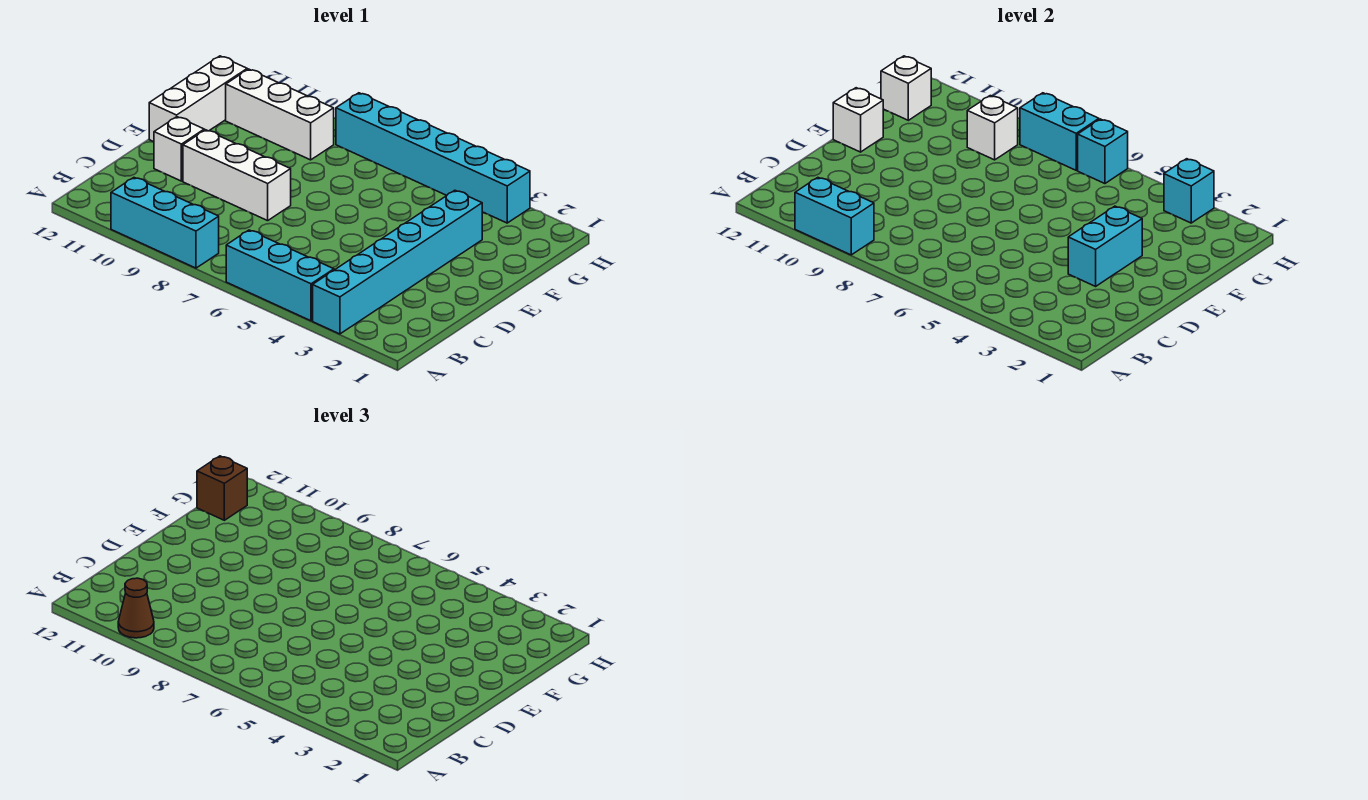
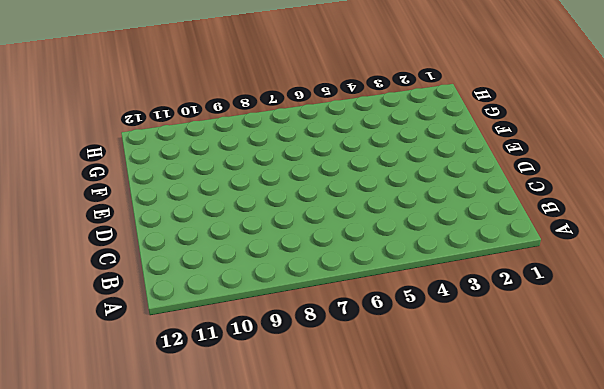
none -> cyan 1x6 brick [313,190,482,334]
none -> cyan 1x3 brick [226,230,334,321]
none -> cyan 1x3 brick [111,178,219,268]

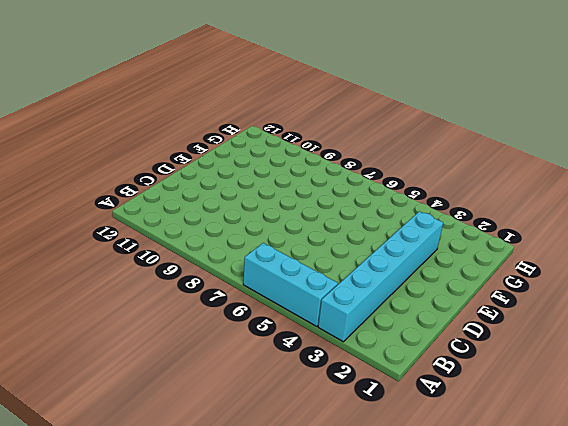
none -> cyan 1x3 brick [111,178,219,268]
none -> white 1x3 brick [183,130,291,221]
none -> white 1x1 brick [154,117,204,181]

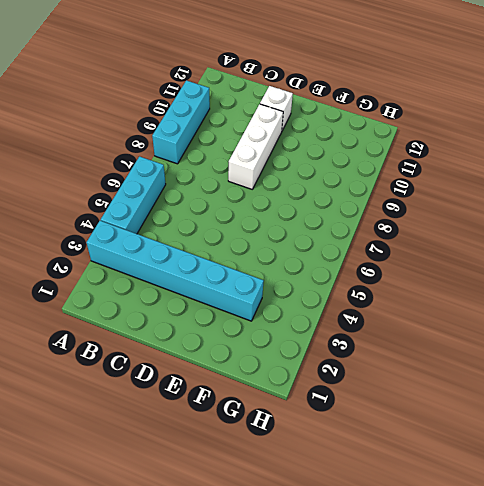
none -> white 1x3 brick [149,56,247,142]
none -> white 1x3 brick [226,69,334,160]
none -> cyan 1x6 brick [336,93,530,223]

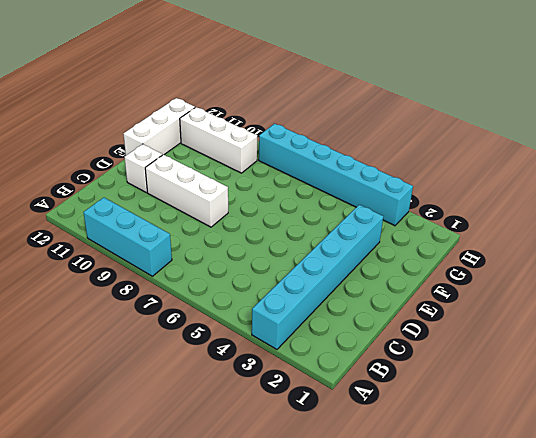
none -> cyan 1x3 brick [226,230,334,321]
none -> cyan 1x2 brick [795,178,874,255]
none -> cyan 1x2 brick [1068,206,1142,286]

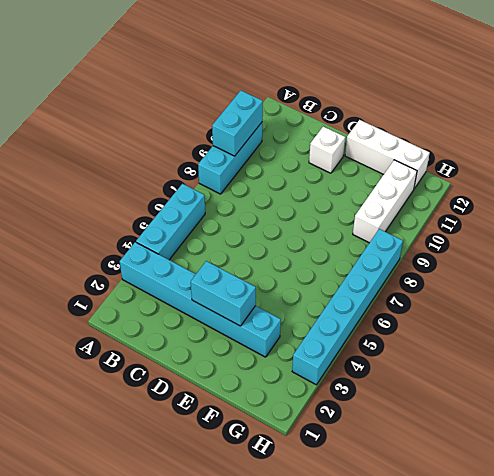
none -> white 1x3 brick [183,130,291,221]
none -> white 1x1 brick [833,88,883,152]
none -> white 1x1 brick [967,96,1018,160]

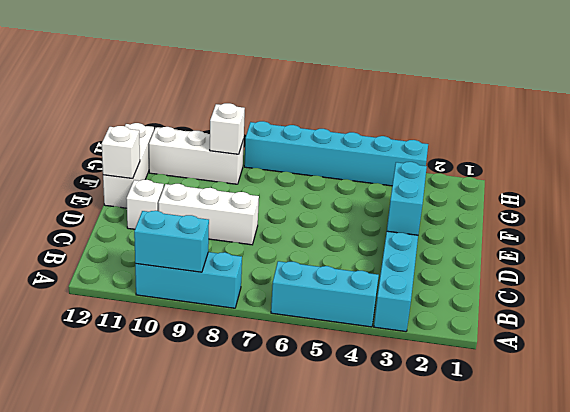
none -> white 1x1 brick [881,56,932,120]
none -> cyan 1x1 brick [1164,159,1214,223]
none -> cyan 1x1 brick [1078,119,1128,184]

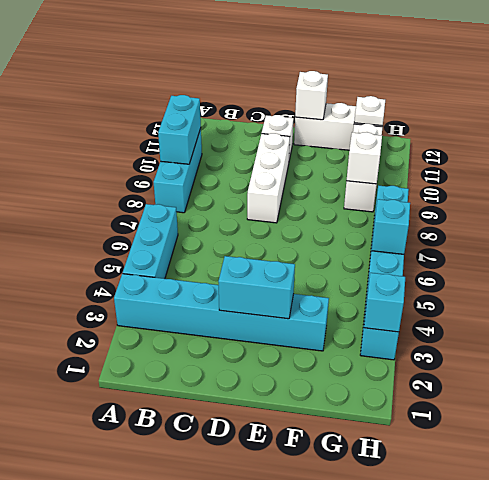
white 1x1 plate [354,96,385,126] -> white 1x1 brick [881,56,932,120]
none -> cyan 1x2 brick [1020,93,1099,170]
none -> brown 1x1 cone [118,578,154,638]
none -> brown 1x1 brick [197,456,248,520]

